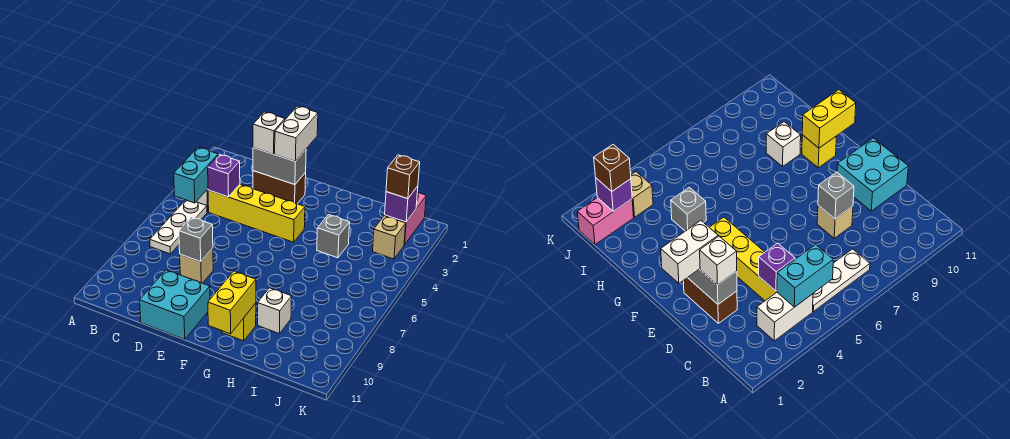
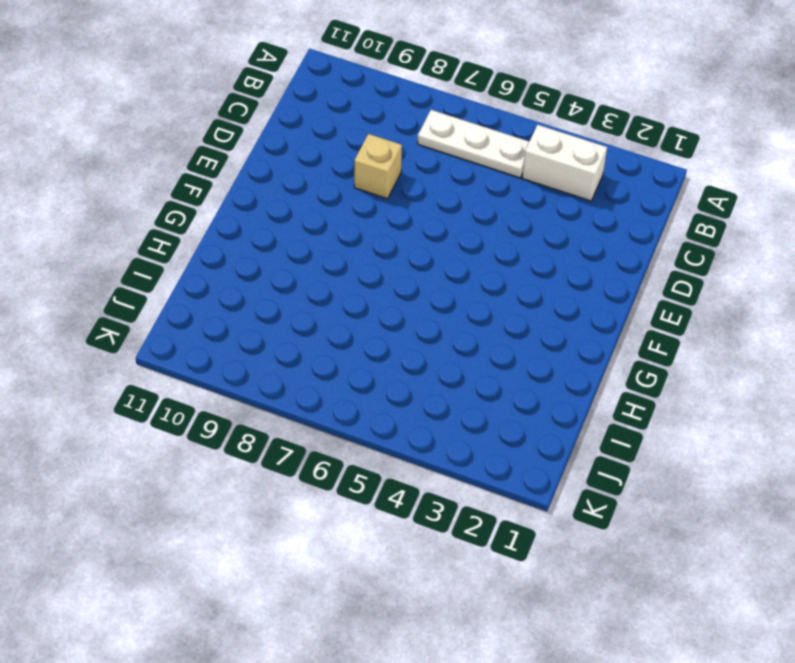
none -> yellow 1x4 brick [208,185,305,242]
none -> brown 1x2 brick [253,171,306,204]
none -> cyan 2x2 brick [140,270,210,339]

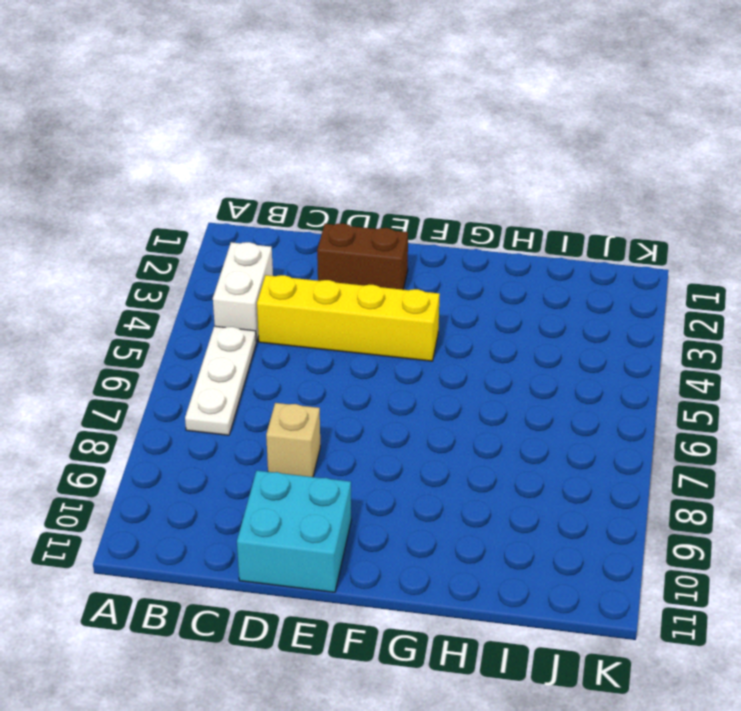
none -> yellow 1x1 brick [222,303,256,341]
none -> grey 1x1 brick [317,215,350,258]
none -> white 1x1 brick [258,288,292,334]

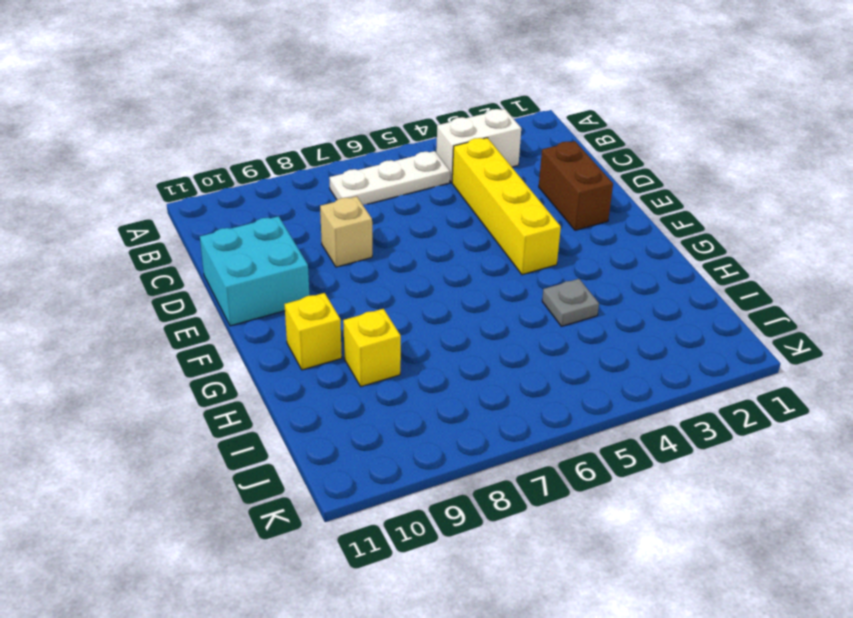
grey 1x1 plate [542,279,599,326] -> grey 1x1 brick [317,215,350,258]
yellow 1x1 brick [343,309,401,387] -> white 1x1 brick [258,288,292,334]
none -> pink 1x2 brick [385,193,426,245]
none -> tan 1x1 brick [373,216,406,259]
none -> cyan 1x2 brick [174,147,218,203]

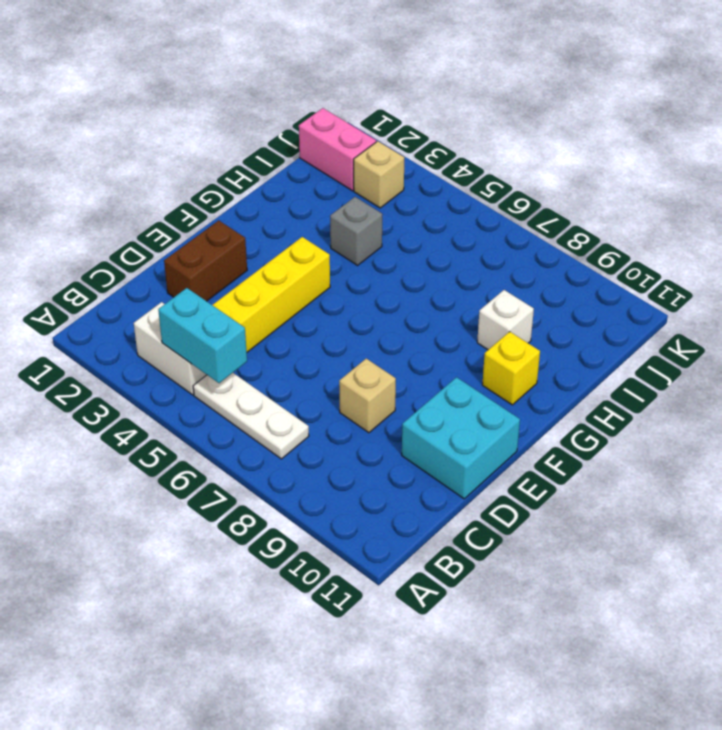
none -> purple 1x1 brick [208,154,240,197]
none -> grey 1x2 brick [253,148,306,185]
none -> grey 1x1 brick [179,217,213,262]

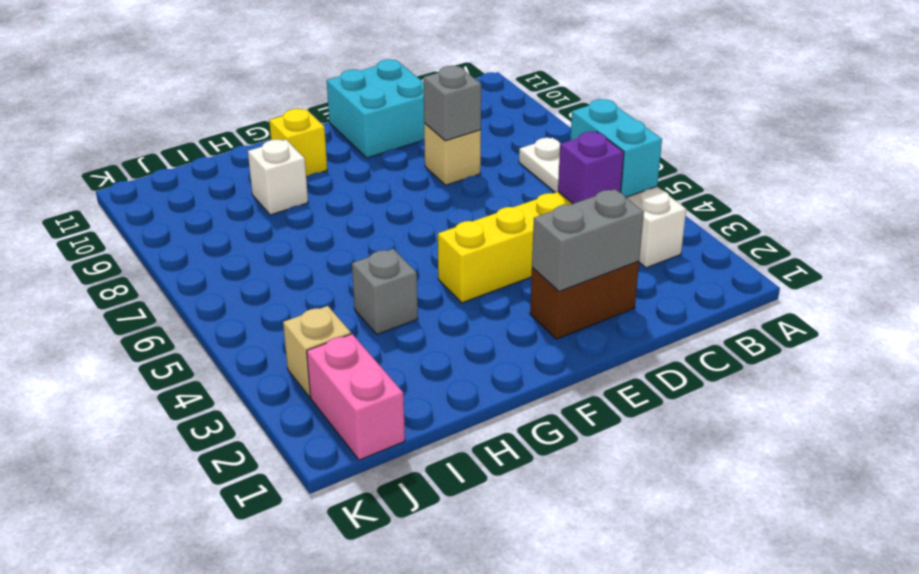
none -> yellow 1x2 brick [208,271,256,334]
none -> purple 1x1 brick [385,186,418,222]
none -> white 1x1 brick [253,112,285,154]

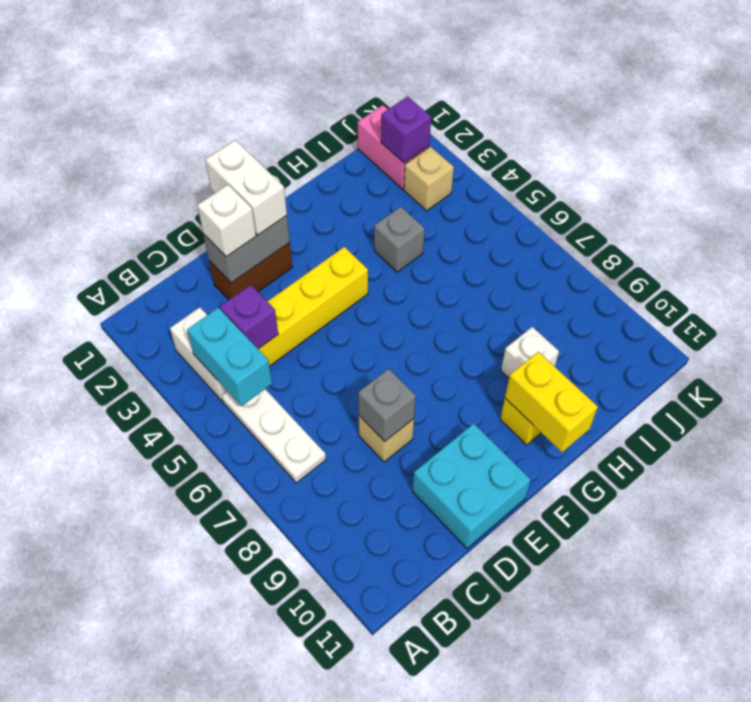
none -> brown 1x1 brick [386,155,420,199]

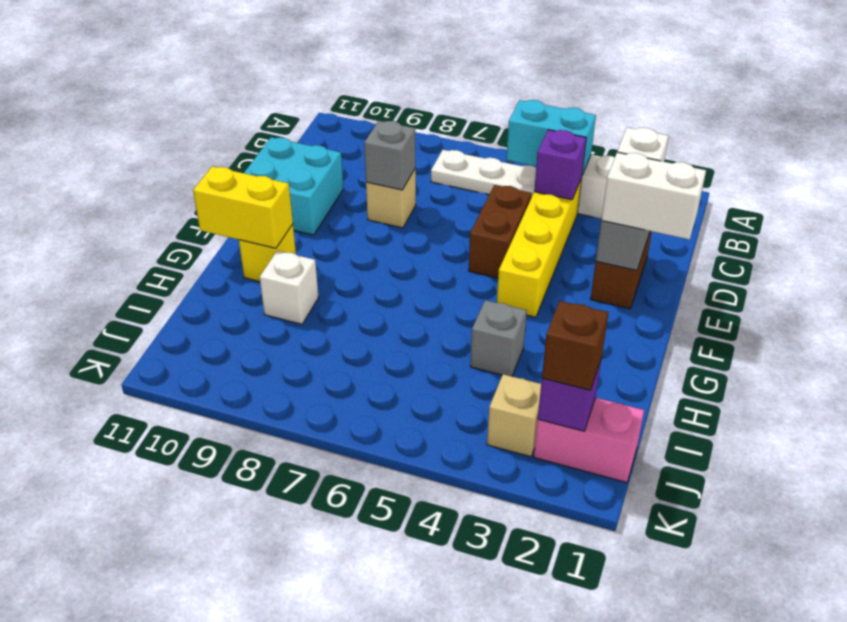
brown 1x2 brick [469,185,532,278] -> none

